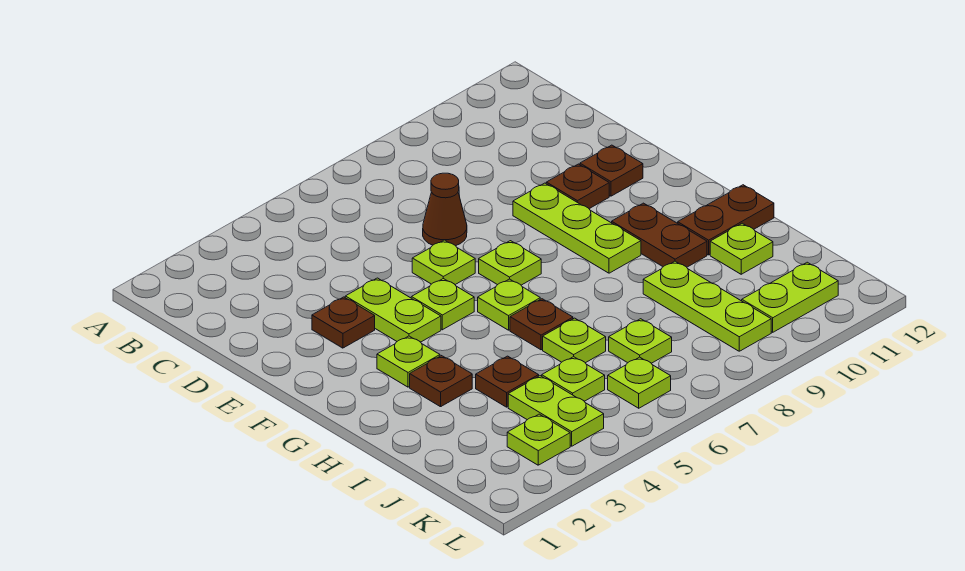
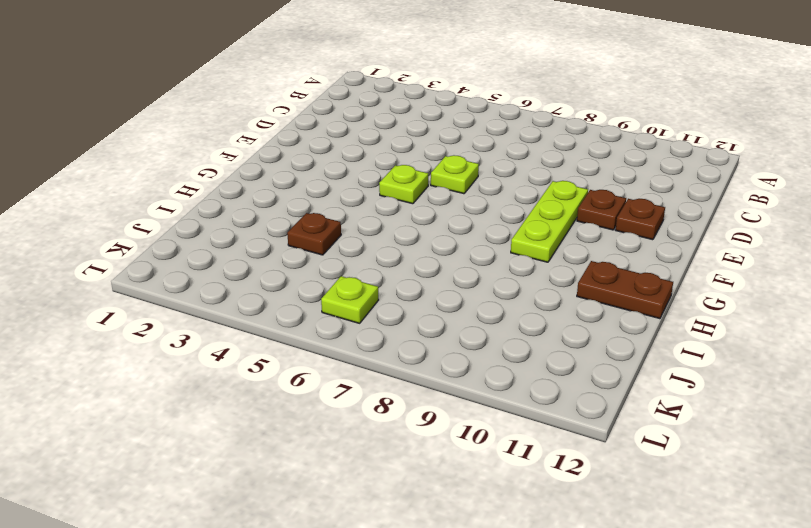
none -> brown 1x1 cone [423,173,467,246]
none -> brown 1x1 plate [312,297,375,348]
none -> lime 1x2 plate [345,278,441,342]

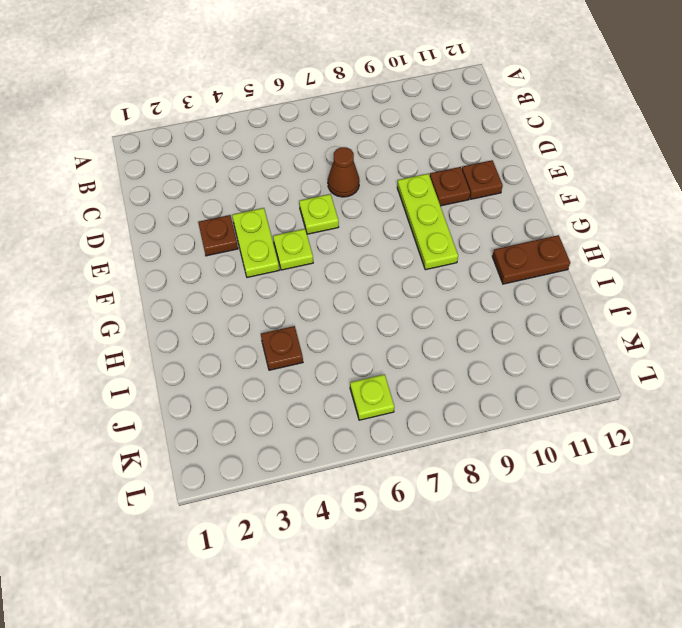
none -> lime 1x1 plate [479,241,541,285]
none -> lime 1x1 plate [377,336,440,387]
none -> lime 1x1 plate [478,279,540,330]

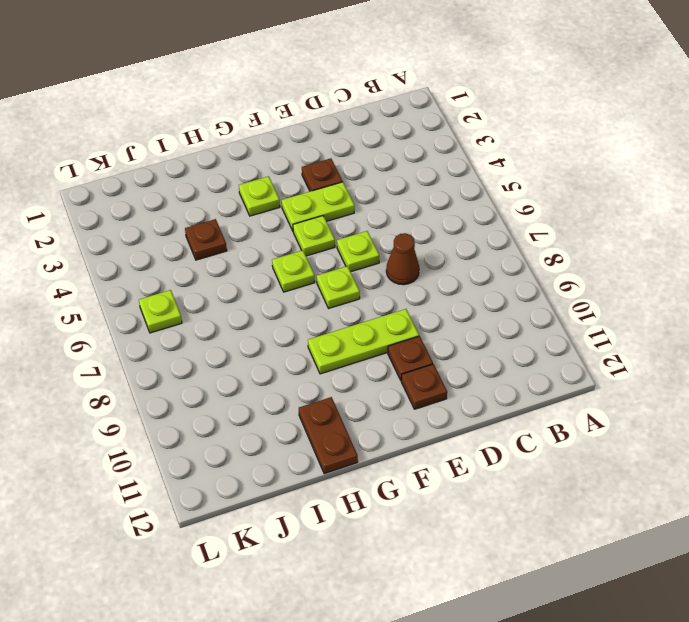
none -> brown 1x2 plate [612,203,707,267]
none -> brown 1x1 plate [410,356,472,407]
none -> brown 1x1 plate [510,299,573,350]

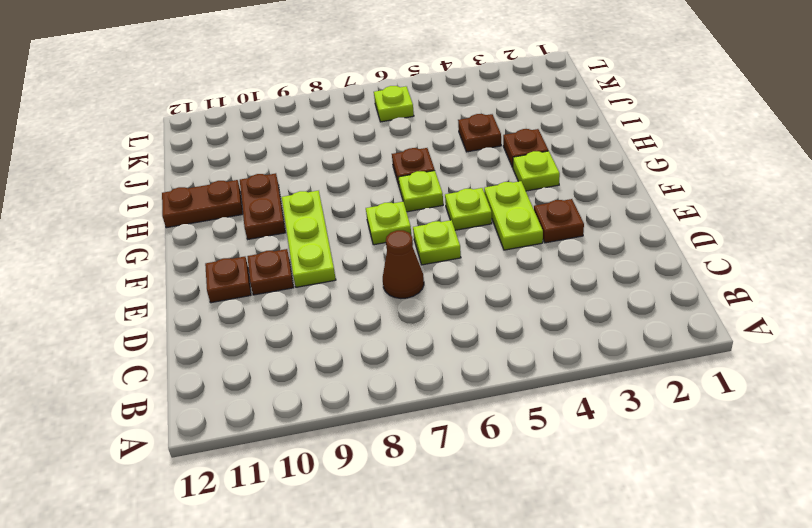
none -> lime 1x1 plate [543,318,606,363]
none -> lime 1x3 plate [643,261,771,351]
none -> lime 1x1 plate [710,223,773,274]

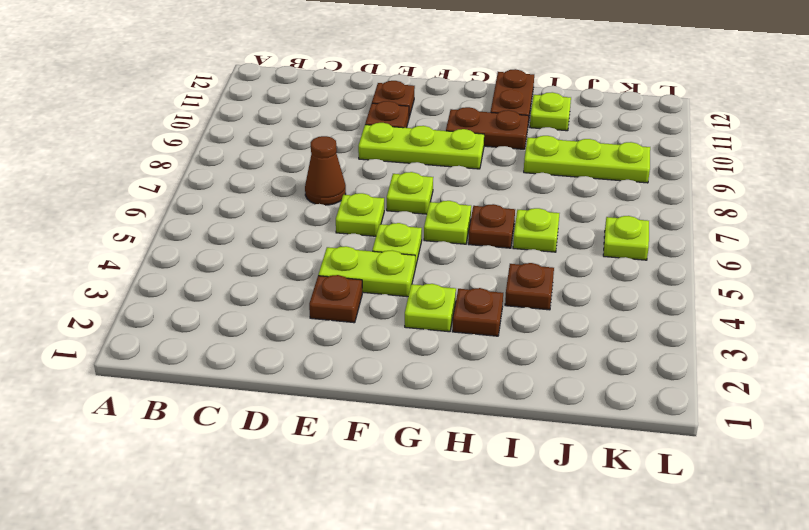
none -> lime 1x2 plate [508,376,604,446]
none -> lime 1x1 plate [542,357,605,401]
none -> lime 1x1 plate [609,319,672,363]

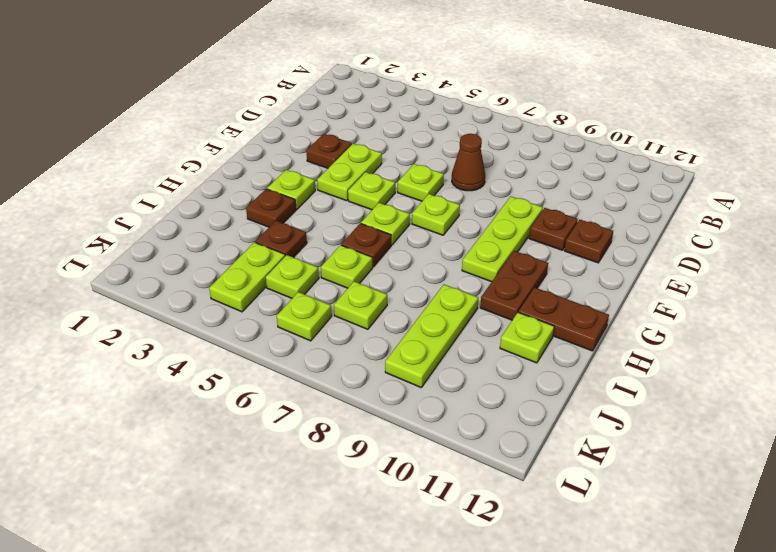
none -> lime 1x1 plate [507,414,570,465]
none -> lime 1x2 plate [742,262,838,332]

